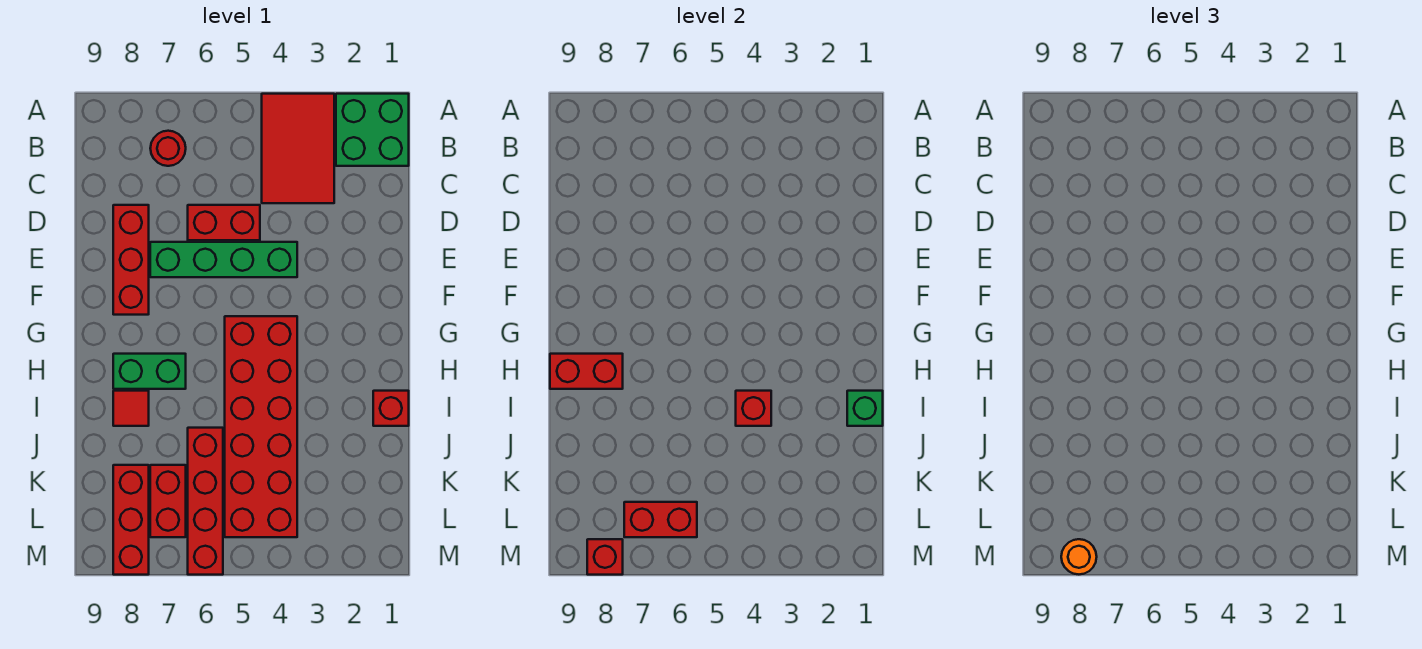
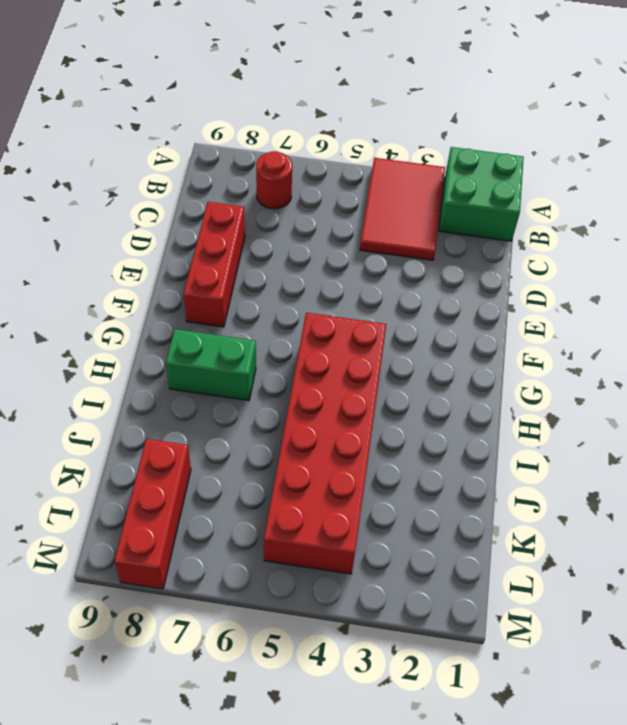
none -> red 1x2 brick [188,205,260,240]
none -> green 1x4 brick [150,242,297,277]
none -> red 1x1 brick [373,391,409,426]

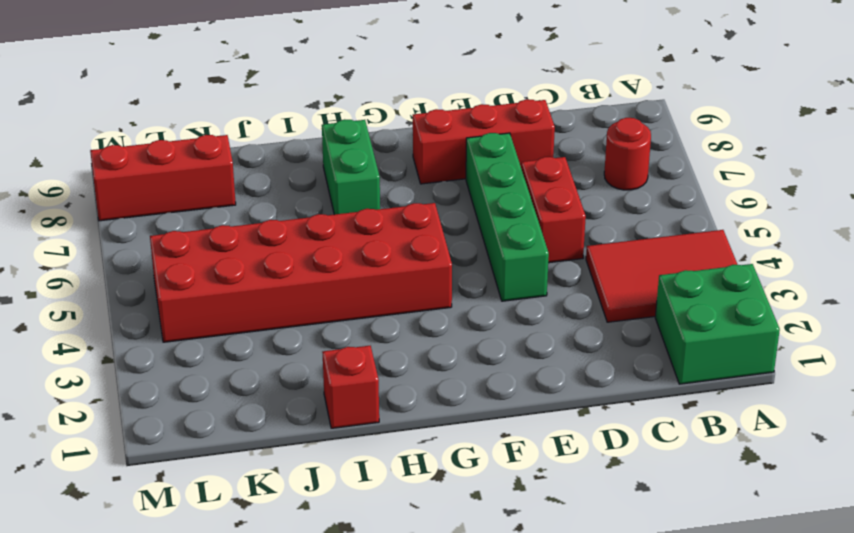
none -> red 1x1 tile [113,391,149,426]
none -> red 1x4 brick [188,428,223,575]
none -> red 1x2 brick [150,465,186,537]

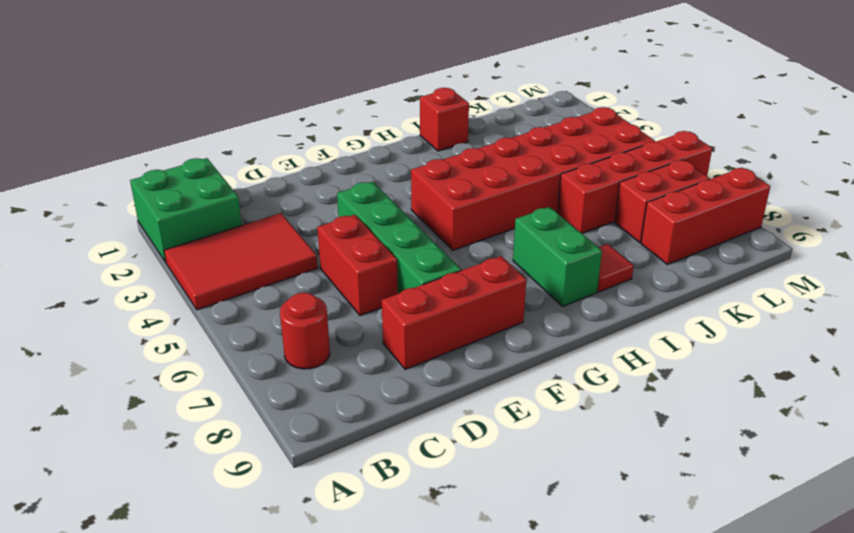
none -> red 1x2 brick [550,354,623,389]
none -> green 1x1 brick [847,391,883,426]
none -> red 1x1 brick [736,391,771,426]

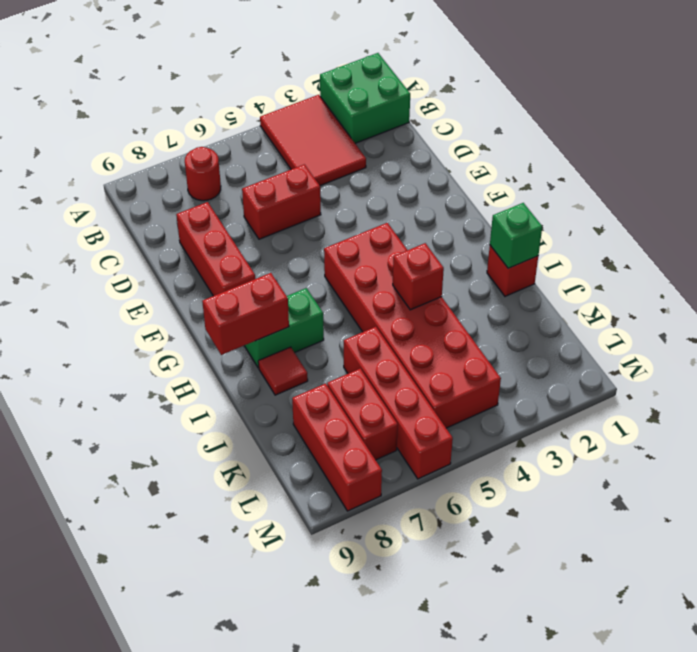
none -> green 1x4 brick [150,242,297,277]
none -> red 1x2 brick [624,502,697,537]
none -> red 1x1 brick [587,539,623,575]

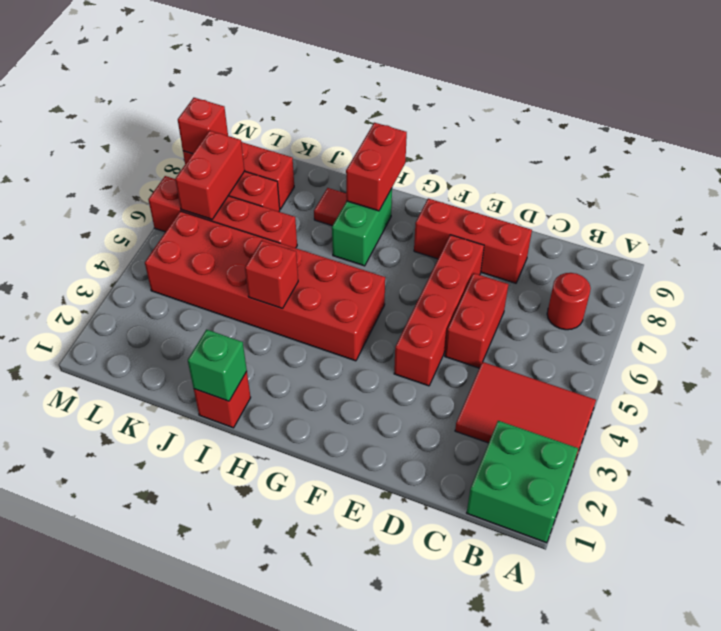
red 1x4 brick [394,235,484,386] -> green 1x4 brick [150,242,297,277]
none -> orange 1x1 round brick [1061,539,1097,574]

